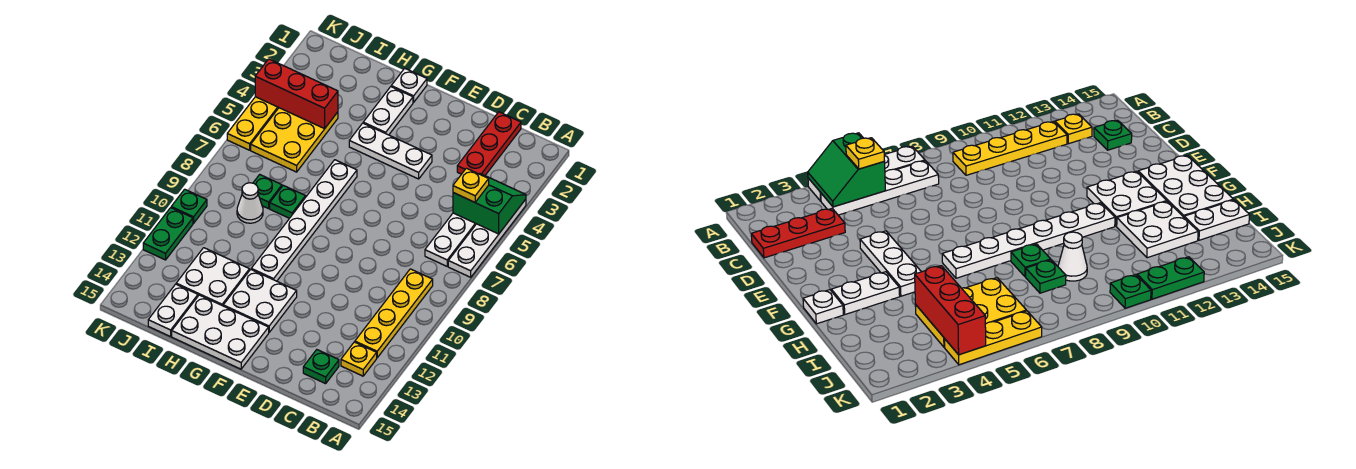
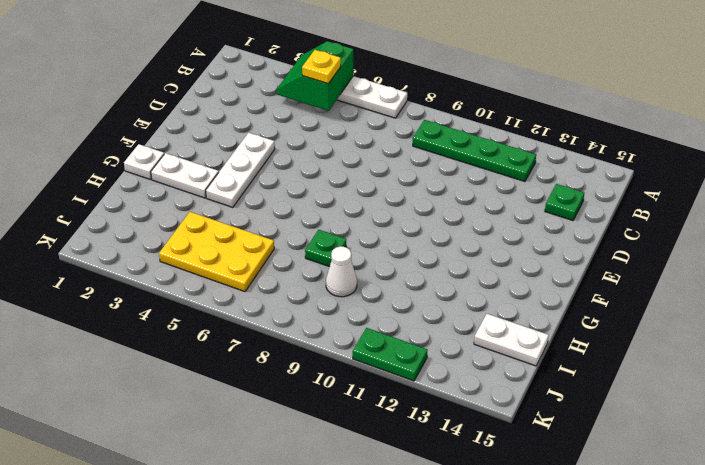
green 1x4 plate [413,120,536,182] -> yellow 1x4 plate [355,269,433,358]
none -> white 1x4 plate [425,213,476,266]
none -> yellow 1x1 plate [341,342,377,376]
none -> red 1x3 plate [457,112,521,175]

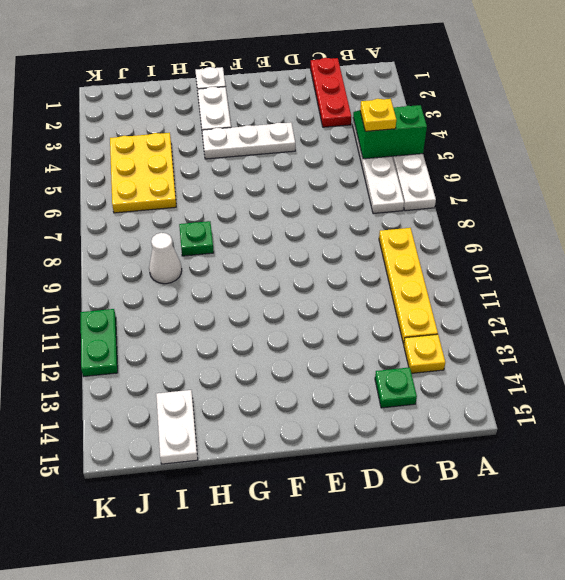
none -> white 2x2 plate [223,270,297,332]
none -> white 2x3 plate [172,295,269,369]
none -> white 1x6 plate [251,160,357,281]

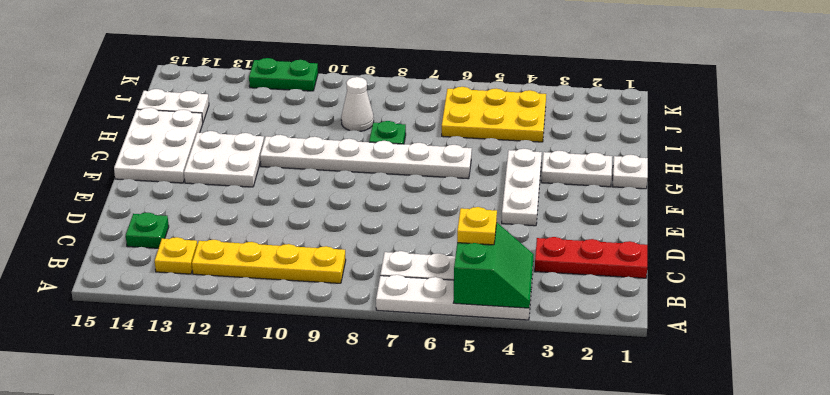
none -> white 2x2 plate [176,248,249,306]
none -> green 1x1 plate [253,175,282,209]
none -> yellow 1x3 plate [227,97,279,150]

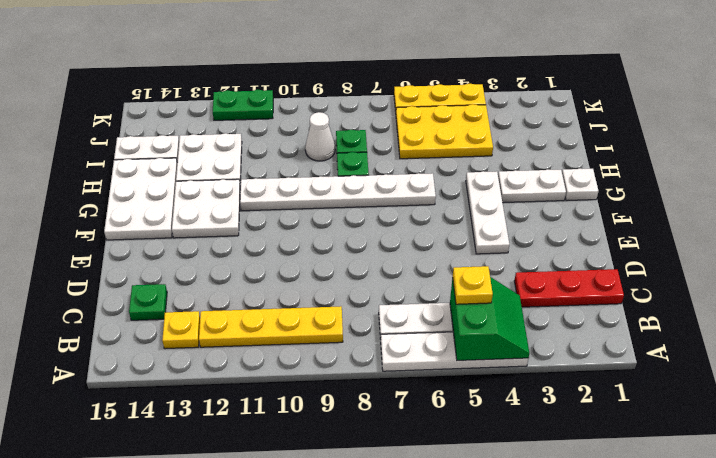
none -> green 1x1 plate [171,189,207,223]
none -> red 1x3 brick [255,59,338,129]

